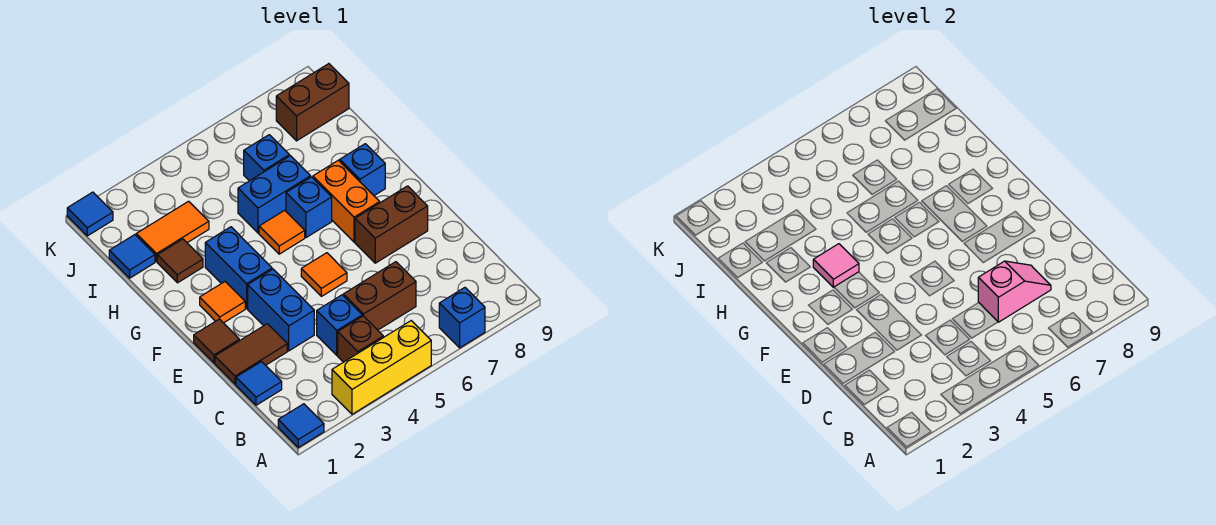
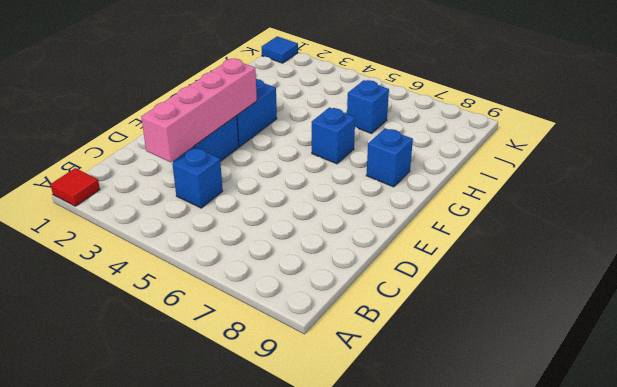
red 1x1 tile [51,168,100,206] -> blue 1x1 tile [278,404,324,448]
pink 1x4 brick [141,59,257,162] -> none
none -> yellow 1x3 brick [332,321,431,414]
none -> blue 1x1 brick [439,288,485,348]
none -> brown 1x1 brick [338,316,383,362]

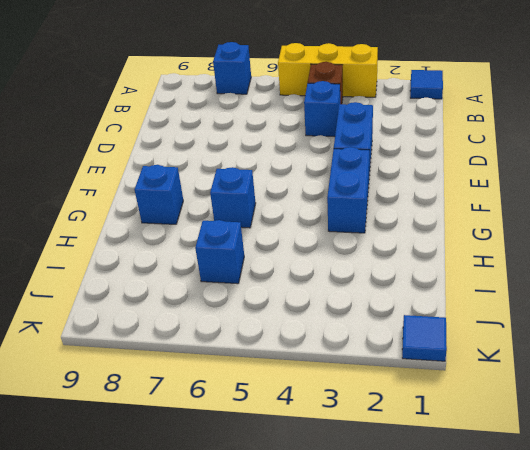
none -> blue 1x1 tile [236,362,282,405]
none -> brown 1x2 brick [344,262,416,330]
none -> brown 1x2 tile [215,324,287,384]

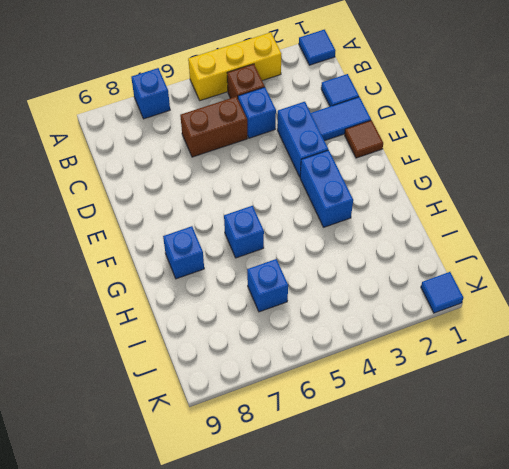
blue 1x2 tile [311,97,371,141] -> brown 1x2 tile [215,324,287,384]
none -> orange 1x1 tile [301,253,347,296]
none -> brown 1x2 brick [355,186,428,263]
none -> orange 1x1 tile [200,282,245,323]

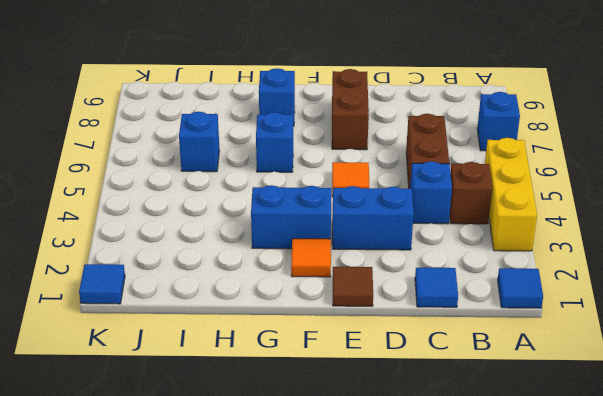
none -> brown 1x2 tile [215,324,287,384]
none -> orange 1x2 brick [313,160,380,242]
none -> orange 1x1 tile [259,210,305,254]

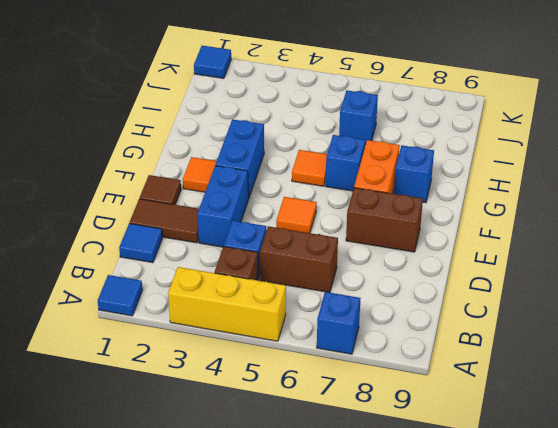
none -> brown 1x1 tile [157,239,203,283]
none -> blue 1x2 brick [238,156,311,233]
none -> blue 1x1 tile [109,235,155,278]

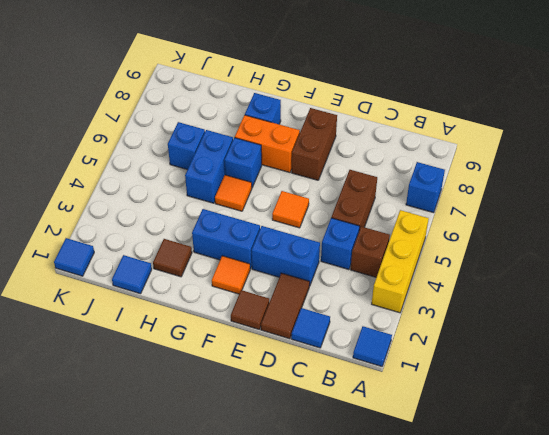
none -> orange 1x2 tile [136,201,209,262]
none -> brown 1x2 brick [276,64,349,141]
none -> pink 1x2 slope [978,261,1051,322]

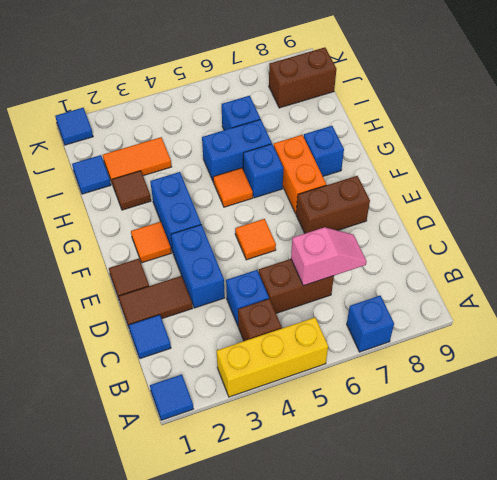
none -> pink 1x1 tile [813,244,859,287]

